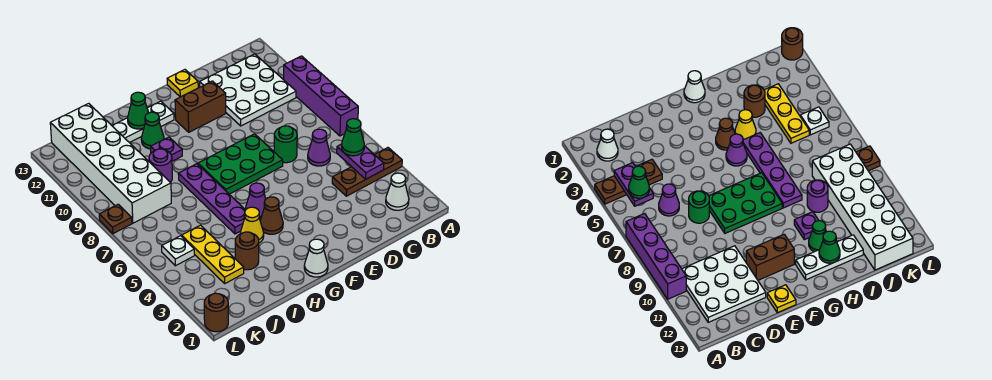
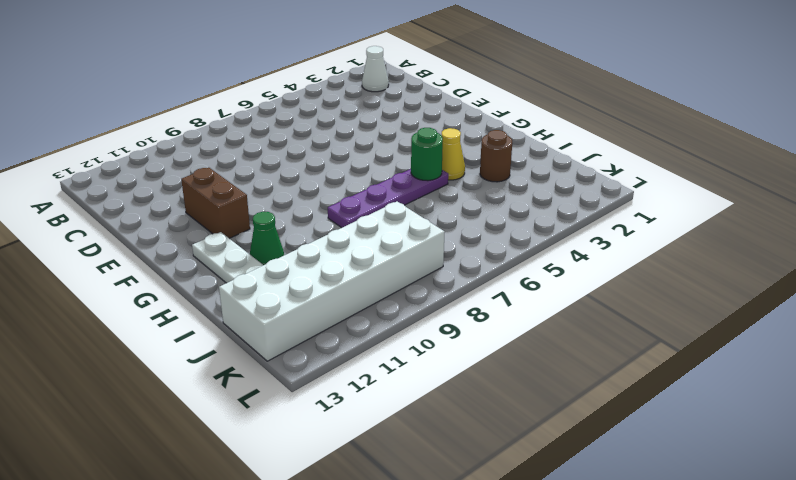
green 1x1 round brick [411,128,443,181] -> green 1x1 round brick moved to [274,126,297,163]
none -> brown 1x3 plate [332,148,402,196]
none -> purple 1x4 brick [284,56,358,136]
none -> white 3x3 plate [200,54,296,126]

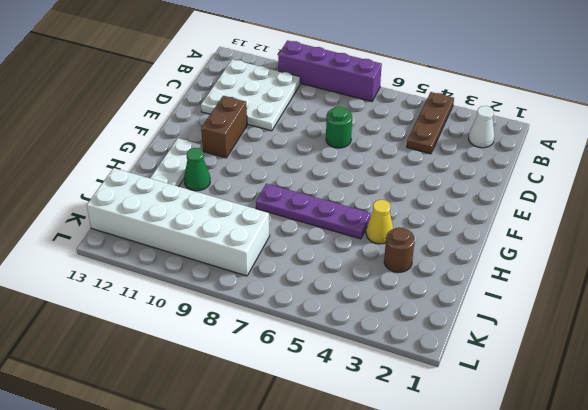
none -> purple 1x1 cone [308,129,330,166]
none -> green 2x3 plate [198,134,283,194]
none -> yellow 1x1 plate [167,70,198,97]

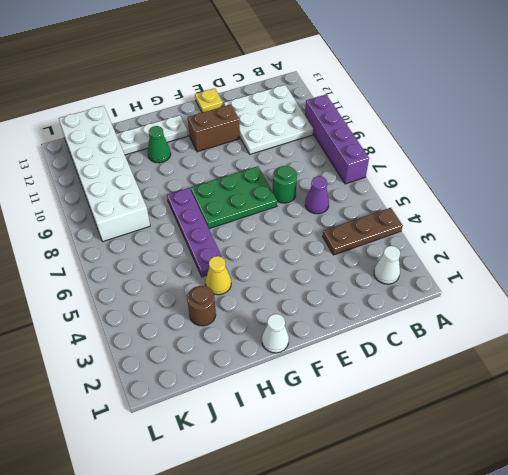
none -> brown 1x1 cone [260,197,283,234]
none -> purple 1x1 cone [245,183,266,220]
none -> purple 1x1 plate [151,137,182,161]

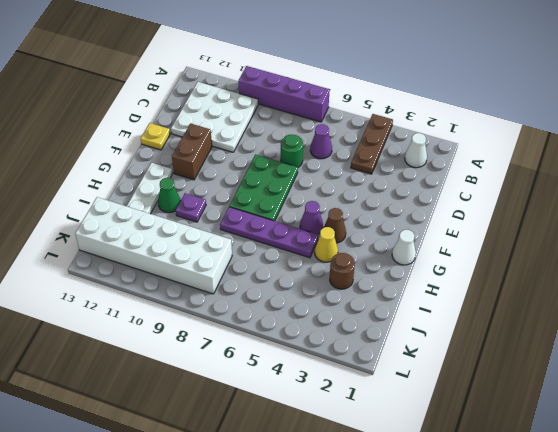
none -> purple 1x1 round brick [149,149,172,182]
none -> yellow 1x3 plate [182,225,244,283]
none -> white 1x1 plate [162,236,195,266]

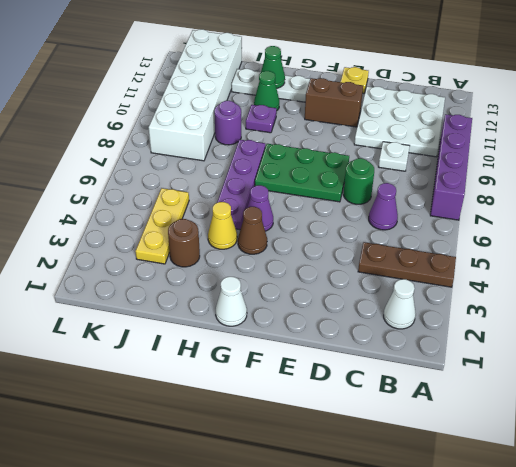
white 1x1 plate [379,142,410,171] -> white 1x1 plate moved to [162,236,195,266]
none -> brown 1x1 round brick [204,293,228,332]
none -> brown 1x1 plate [99,204,132,234]
none -> purple 1x2 plate [337,144,384,179]

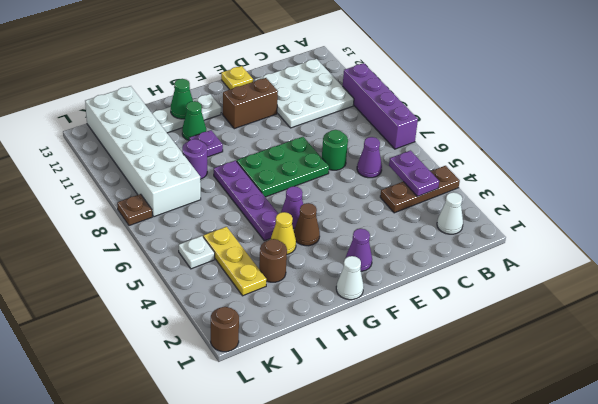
purple 1x1 cone [346,229,372,271] -> none
none -> green 1x1 cone [342,119,364,156]

